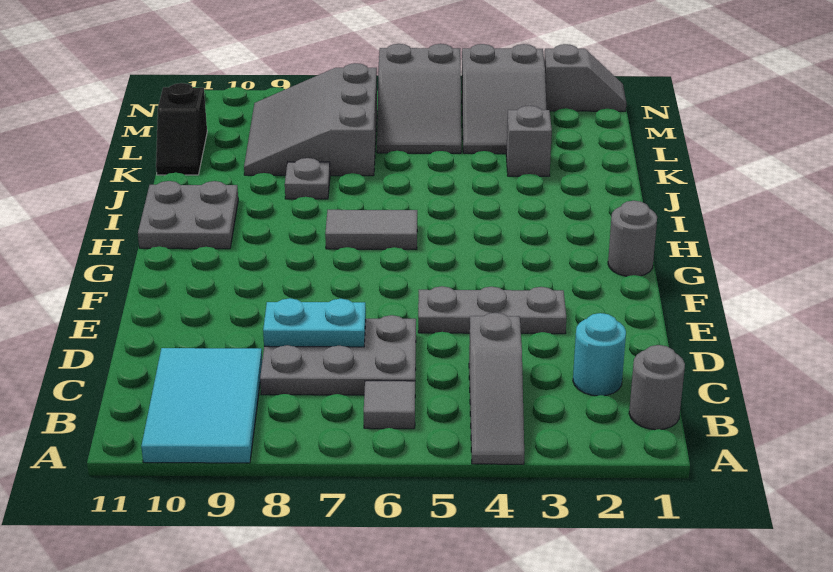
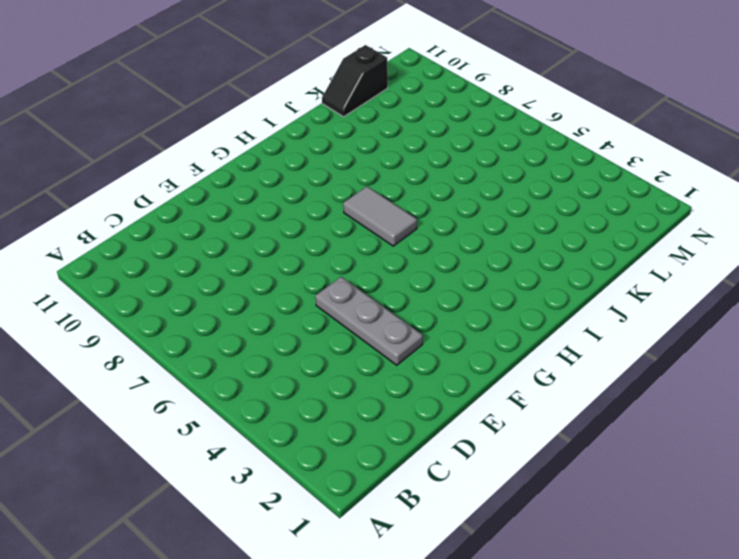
none -> grey 1x3 slope [469,313,524,464]
none -> cyan 2x3 tile [141,348,262,463]
none -> grey 1x1 round brick [629,345,685,430]

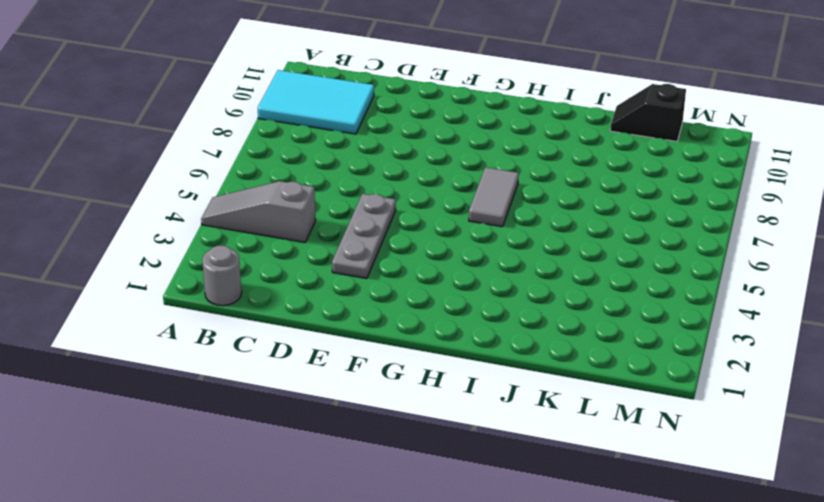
none -> grey 1x1 tile [364,381,415,429]
none -> cyan 1x1 round brick [573,313,626,396]
none -> grey 2x3 plate [260,315,416,395]

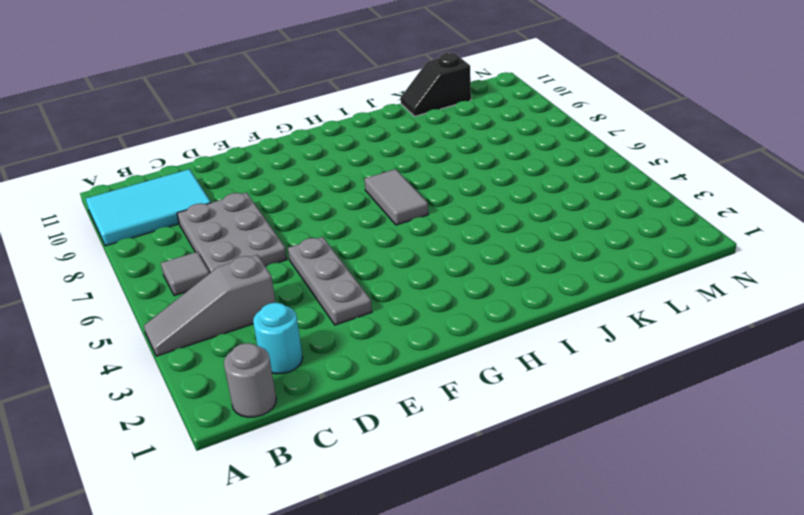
none -> grey 1x1 round brick [608,201,657,276]
none -> grey 2x2 plate [138,181,238,249]
none -> grey 1x1 plate [285,158,330,199]

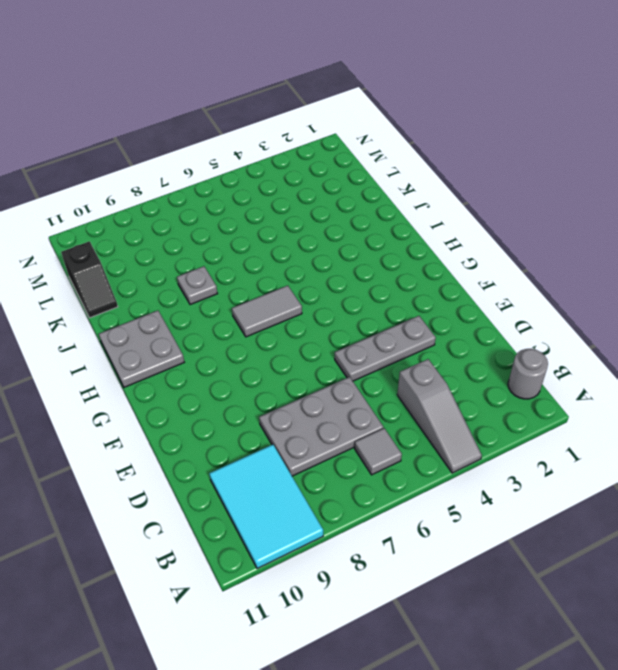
none -> cyan 1x1 round brick [573,313,626,396]
none -> grey 1x1 round brick [608,201,657,276]
none -> grey 1x1 brick [506,106,552,176]

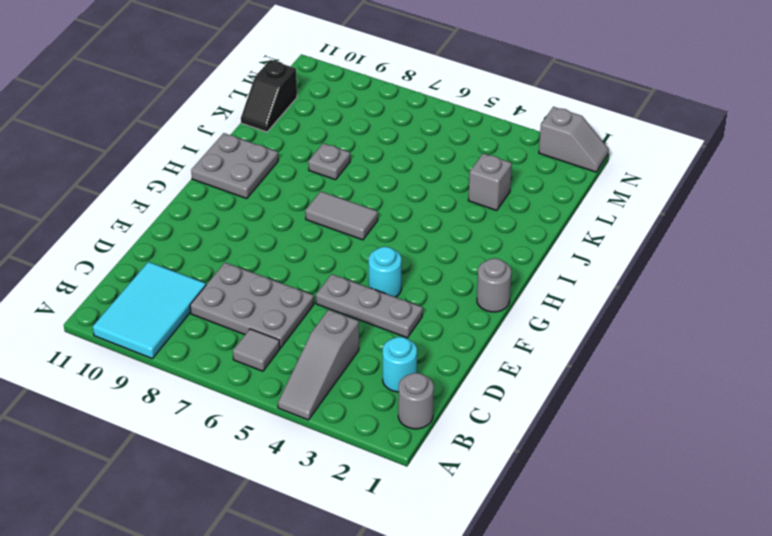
cyan 1x1 round brick [369,247,401,297] -> none
none -> grey 3x3 slope [244,63,377,176]
none -> grey 2x3 slope [462,44,546,154]
none -> grey 2x3 slope [377,44,461,153]

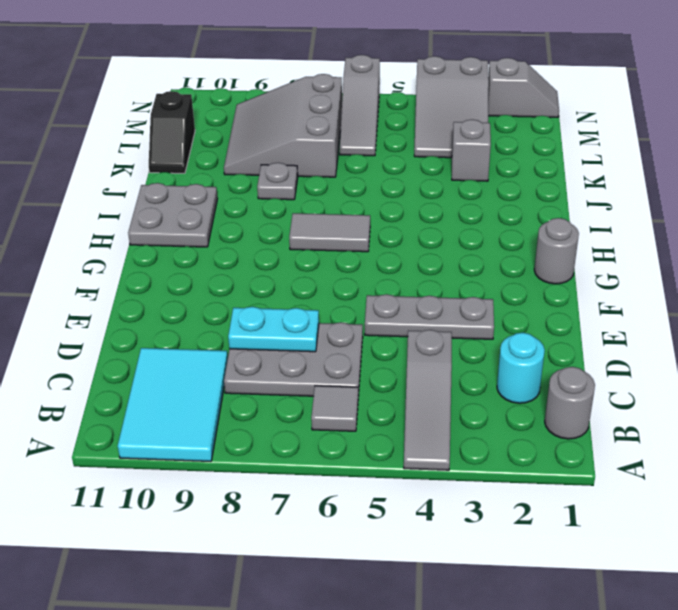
grey 1x3 slope [340,55,380,156] -> grey 2x3 slope [377,44,461,153]

